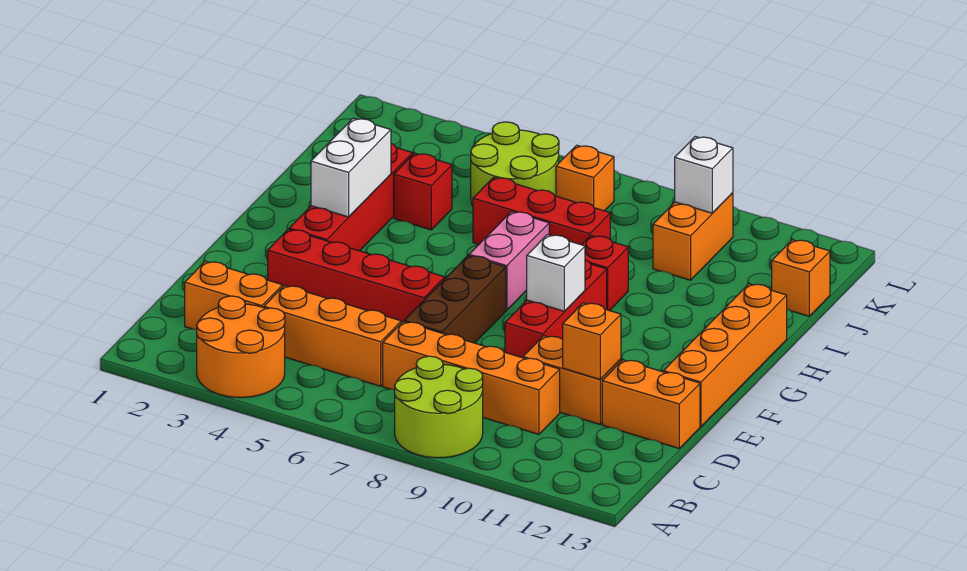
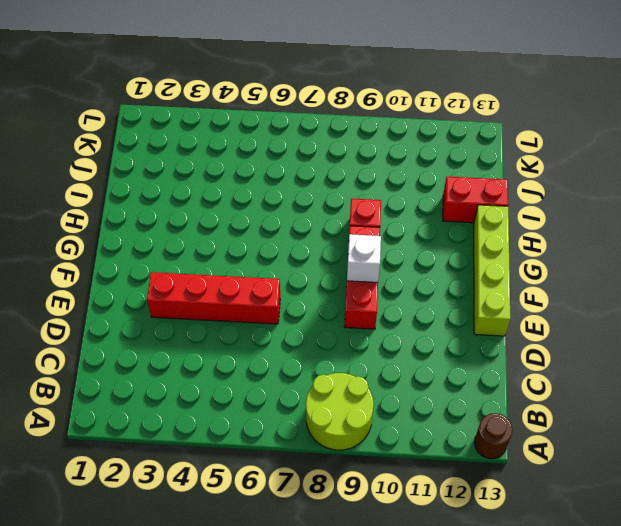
brown 1x1 round brick [475,413,513,459] -> none
lime 1x4 brick [474,205,510,336] -> orange 1x4 brick [663,284,787,426]
red 1x2 brick [443,177,508,223] -> none
none -> orange 2x2 round brick [197,296,285,398]
none -> orange 1x2 brick [185,261,283,330]
none -> orange 1x3 brick [264,285,401,386]

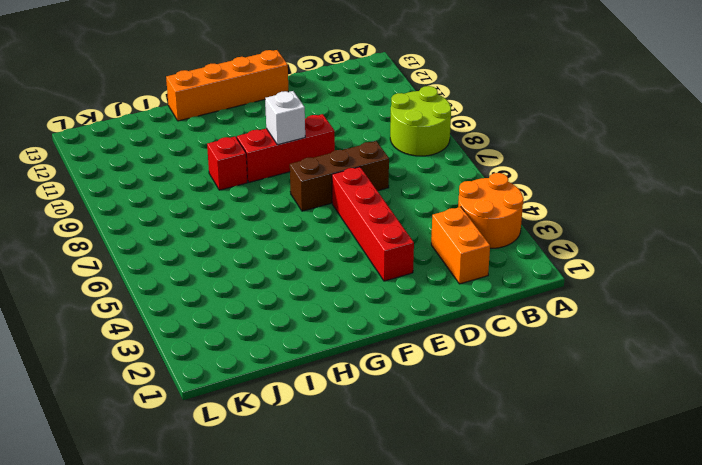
none -> orange 1x3 brick [264,285,401,386]
none -> orange 1x4 brick [383,322,560,434]
none -> orange 1x2 brick [523,336,621,424]

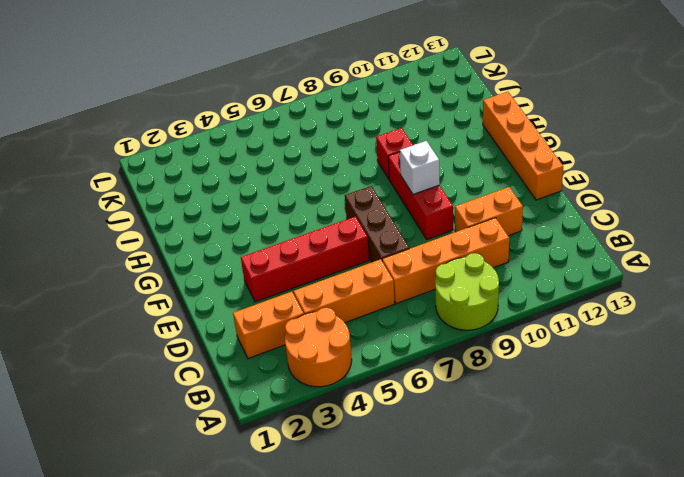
none -> orange 1x2 brick [602,360,700,448]
none -> red 1x4 brick [289,144,413,251]
none -> pink 1x2 brick [469,211,549,310]

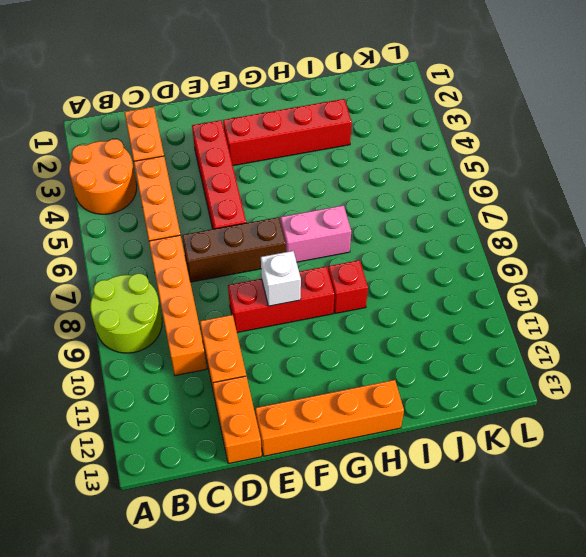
none -> red 1x1 brick [394,153,452,230]
none -> red 1x3 brick [473,177,610,245]
none -> lime 2x2 round brick [471,122,559,206]

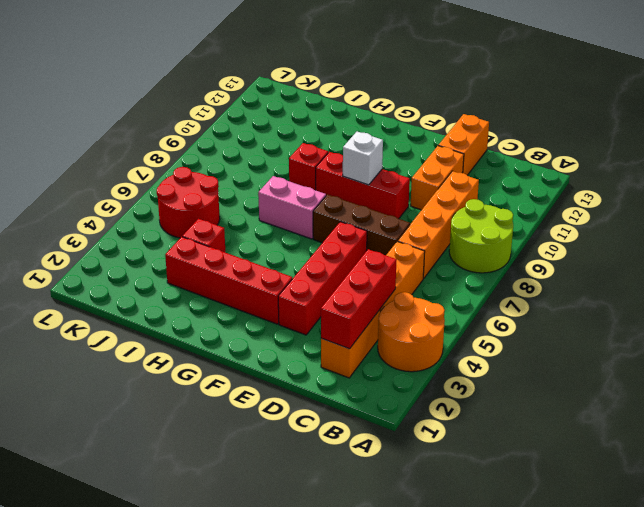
red 1x3 brick [321,249,396,349] -> red 1x3 brick moved to [473,177,610,245]
red 2x2 round brick [157,167,220,238] -> lime 2x2 round brick [471,122,559,206]
none -> orange 1x4 brick [663,284,787,426]
none -> orange 1x2 brick [653,193,733,280]
none -> orange 1x1 brick [772,240,830,316]

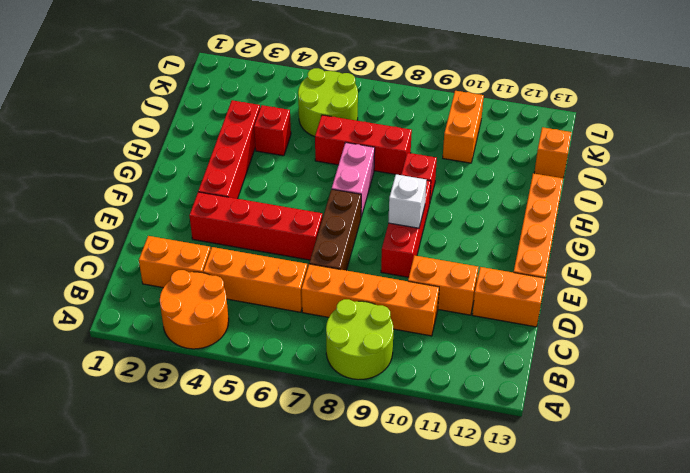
none -> orange 1x1 brick [556,145,614,211]
none -> orange 1x1 brick [563,303,621,379]
none -> white 1x2 brick [311,118,391,217]

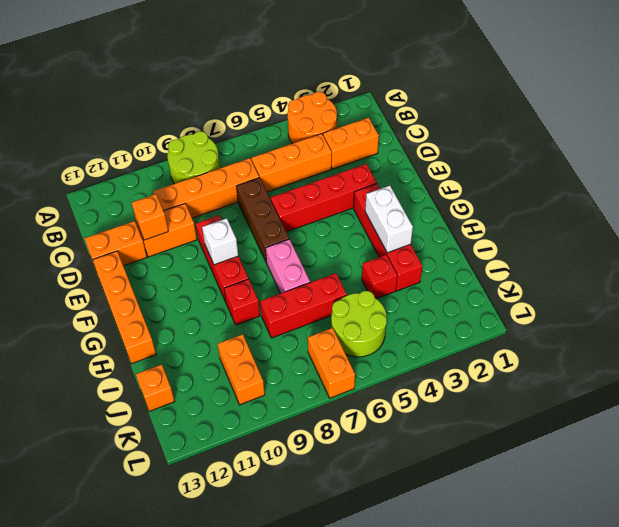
orange 1x2 brick [308,328,355,398] -> orange 1x1 brick [556,145,614,211]
none -> white 1x1 brick [675,136,733,213]

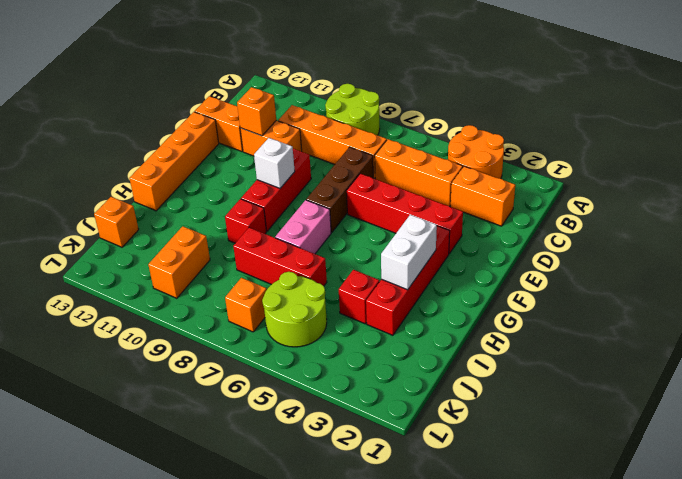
none -> white 1x1 brick [675,136,733,213]

